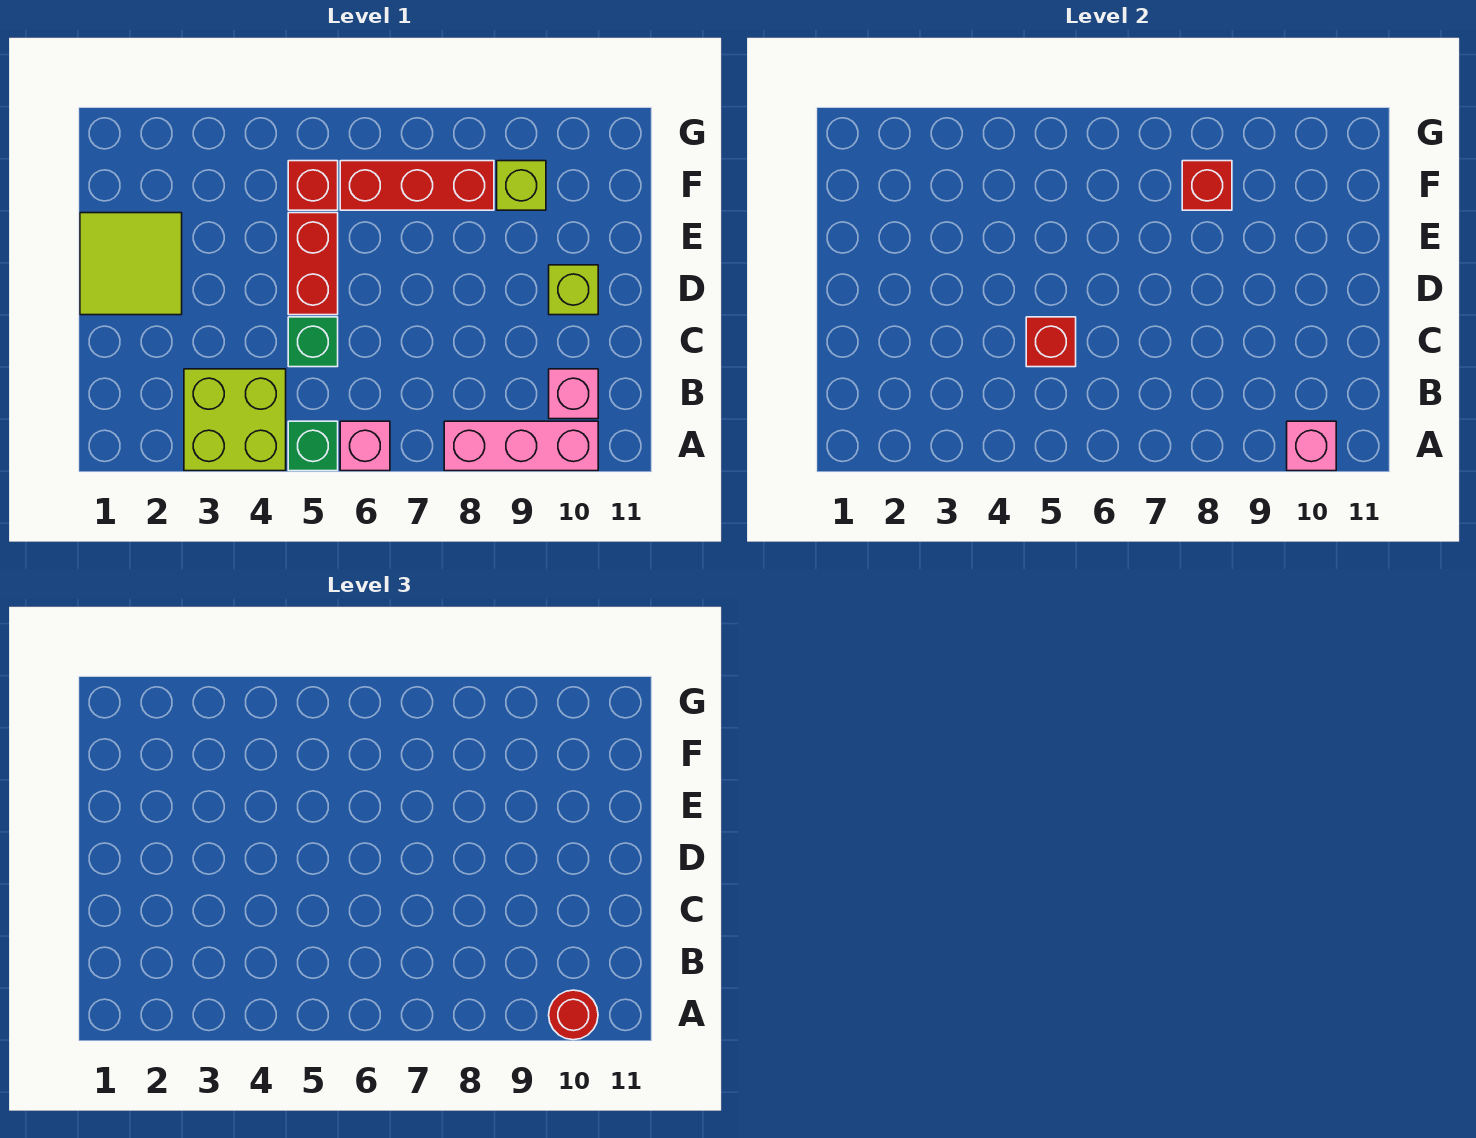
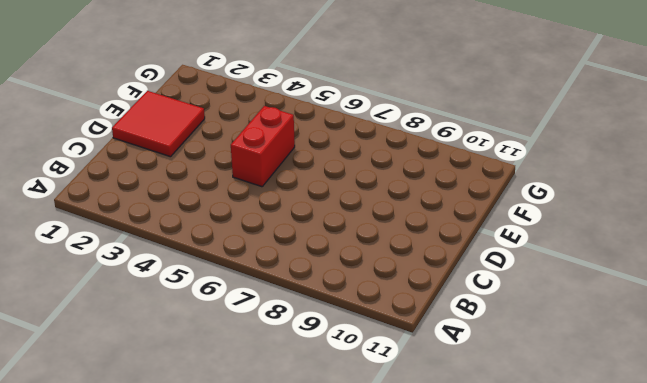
red 2x2 tile [112,91,205,157] -> lime 2x2 tile [80,213,182,315]
none -> lime 2x2 brick [184,369,286,471]
none -> green 1x1 brick [288,421,338,471]
none -> pink 1x1 brick [340,421,390,471]

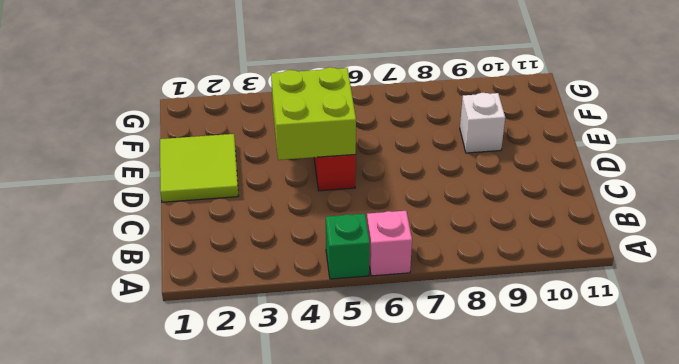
lime 2x2 brick [271,67,356,160] -> lime 2x2 brick moved to [184,369,286,471]
white 1x1 brick [460,93,505,153] -> none
none -> pink 1x3 brick [444,421,598,471]
none -> pink 1x1 brick [549,369,598,419]
none -> green 1x1 brick [288,317,338,367]

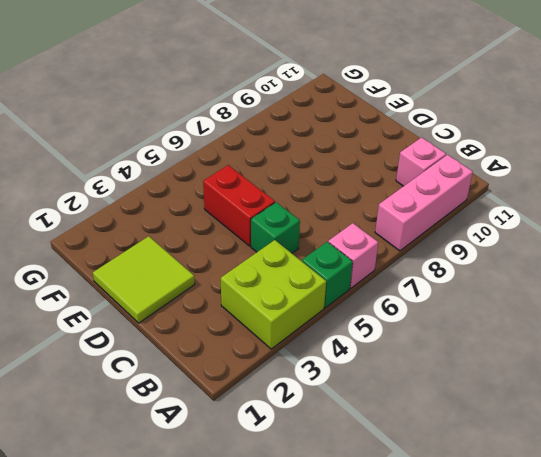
none -> lime 1x1 brick [549,265,598,315]
none -> red 1x1 brick [288,161,338,210]
none -> red 1x3 brick [340,161,494,210]

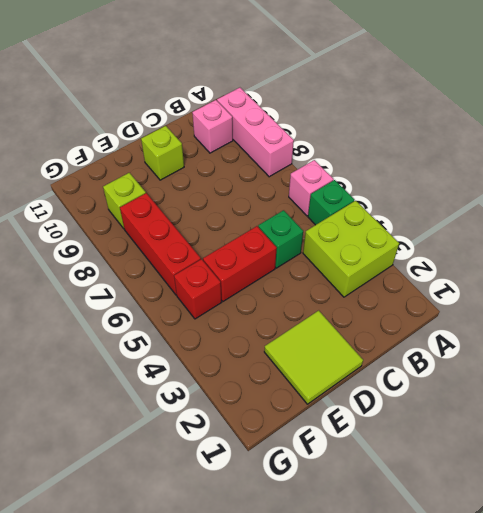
none -> pink 1x1 brick [1287,421,1336,471]
none -> red 1x1 brick [1026,317,1076,367]
none -> red 1x1 brick [1182,161,1232,210]

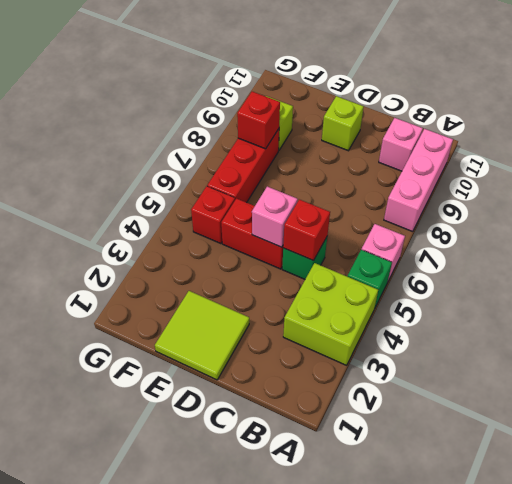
pink 1x1 brick [252,187,298,247] -> pink 1x1 brick moved to [1287,421,1336,471]
none -> red 1x1 round brick [549,990,598,1040]

